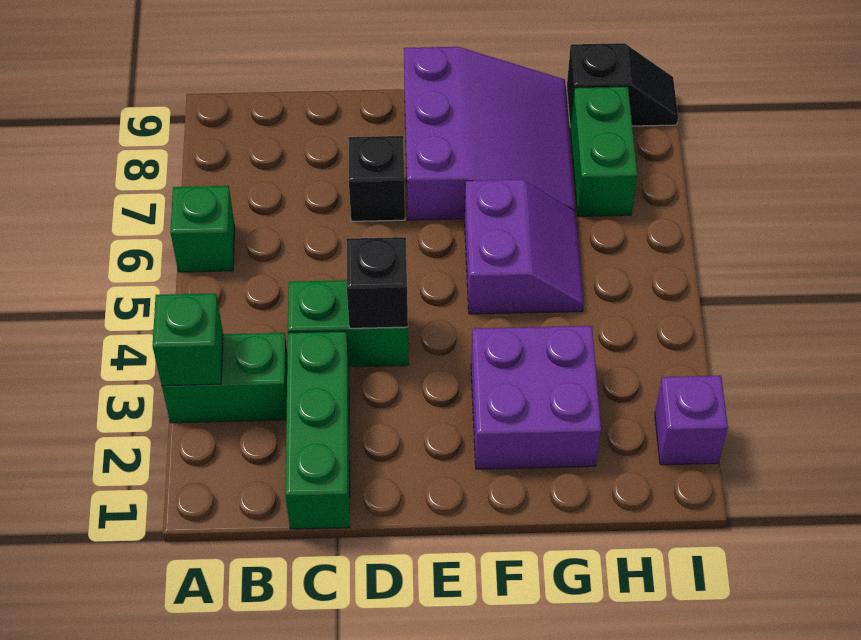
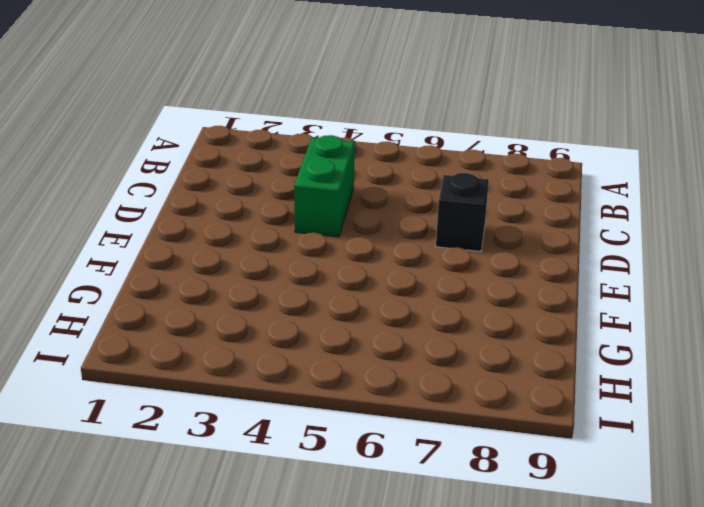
none -> green 1x2 brick [162,333,288,423]
none -> green 1x1 brick [170,186,235,272]
none -> green 1x3 brick [285,331,350,529]

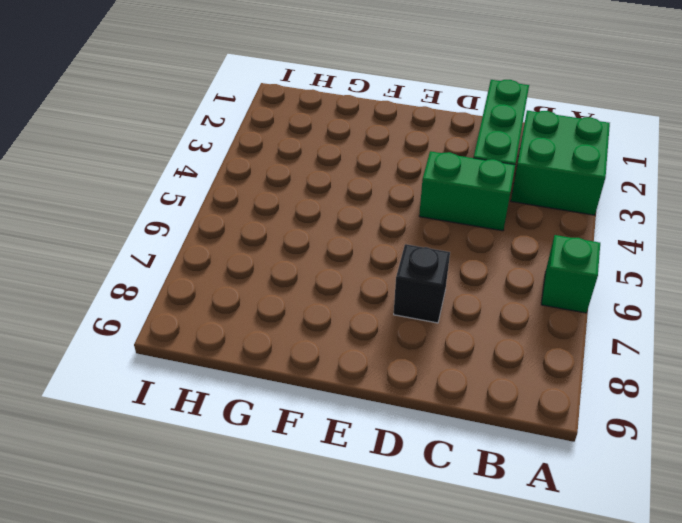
green 2x2 brick [511,111,610,215] -> green 1x2 brick [162,333,288,423]
none -> purple 3x3 slope [404,47,576,220]
none -> purple 2x2 brick [471,326,601,469]
none -> purple 2x2 slope [465,179,584,314]

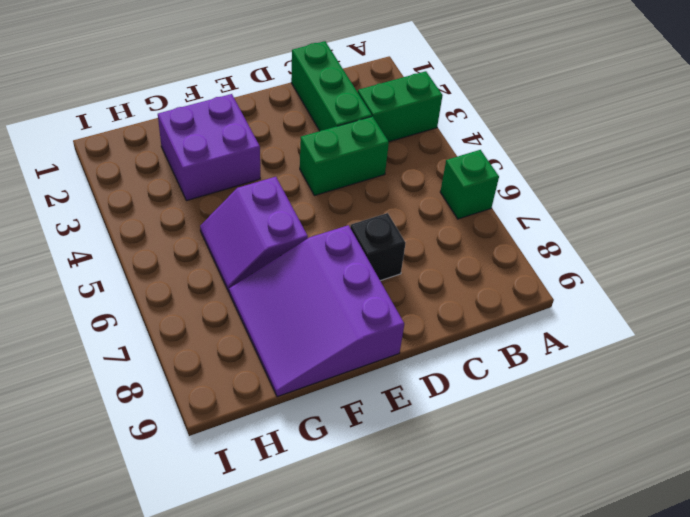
none -> green 1x2 brick [570,86,637,216]
none -> black 1x2 slope [567,43,678,127]
none -> purple 1x1 brick [655,376,728,465]

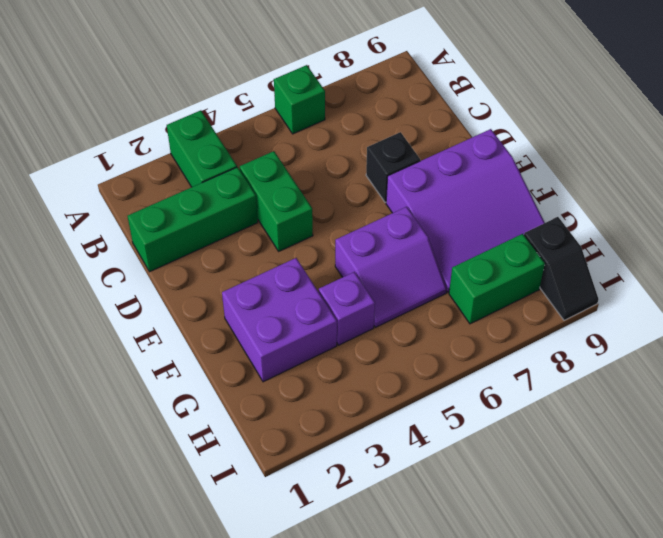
purple 1x1 brick [319,272,375,345] -> purple 1x1 brick moved to [655,376,728,465]
none -> green 1x1 brick [153,293,223,386]
none -> black 1x1 brick [346,237,408,328]

